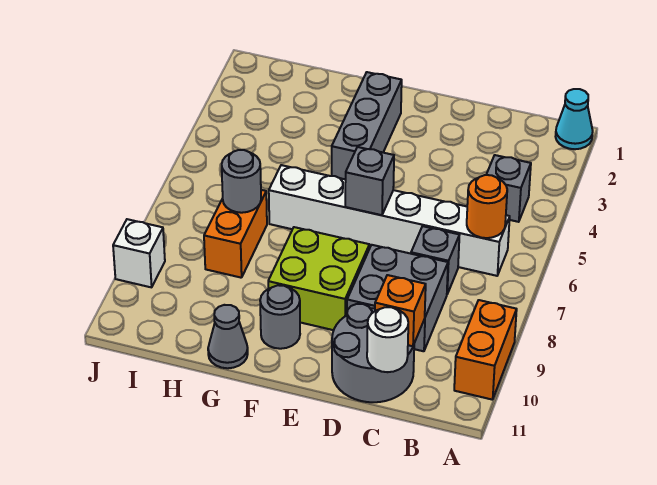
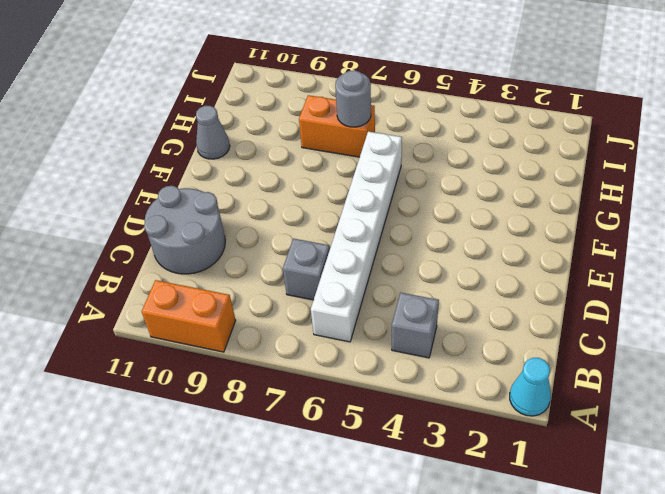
none -> grey 2x2 brick [347,245,448,351]
none -> lime 2x2 brick [268,227,369,330]
none -> grey 1x3 brick [332,72,402,179]

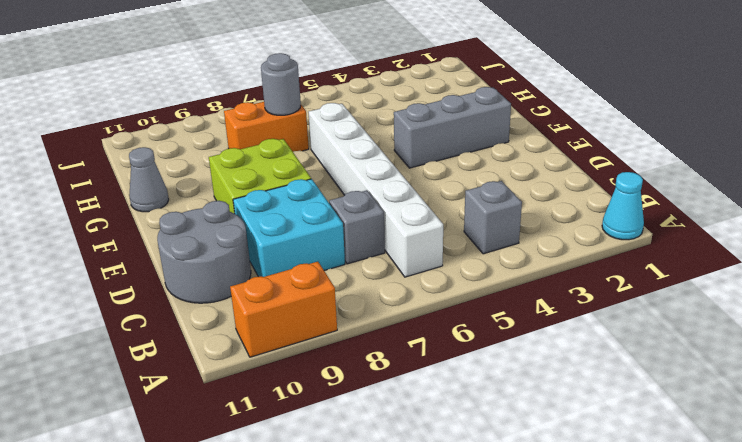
cyan 2x2 brick [233,179,345,277] -> grey 2x2 brick [347,245,448,351]
none -> grey 1x1 round brick [260,285,300,349]
none -> white 1x1 brick [113,219,165,287]
none -> orange 1x1 round brick [467,175,507,238]

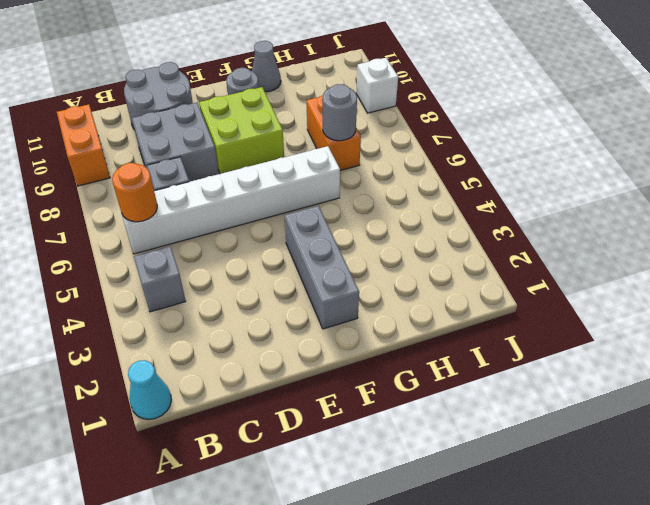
none -> orange 1x1 brick [375,275,426,346]
none -> white 1x1 round brick [367,307,408,372]
none -> grey 1x1 brick [345,147,394,215]

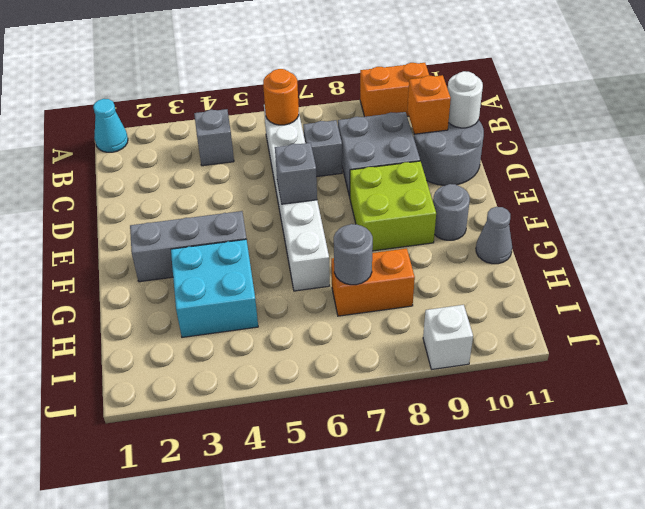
cyan 2x2 brick [171,239,258,337] -> none

